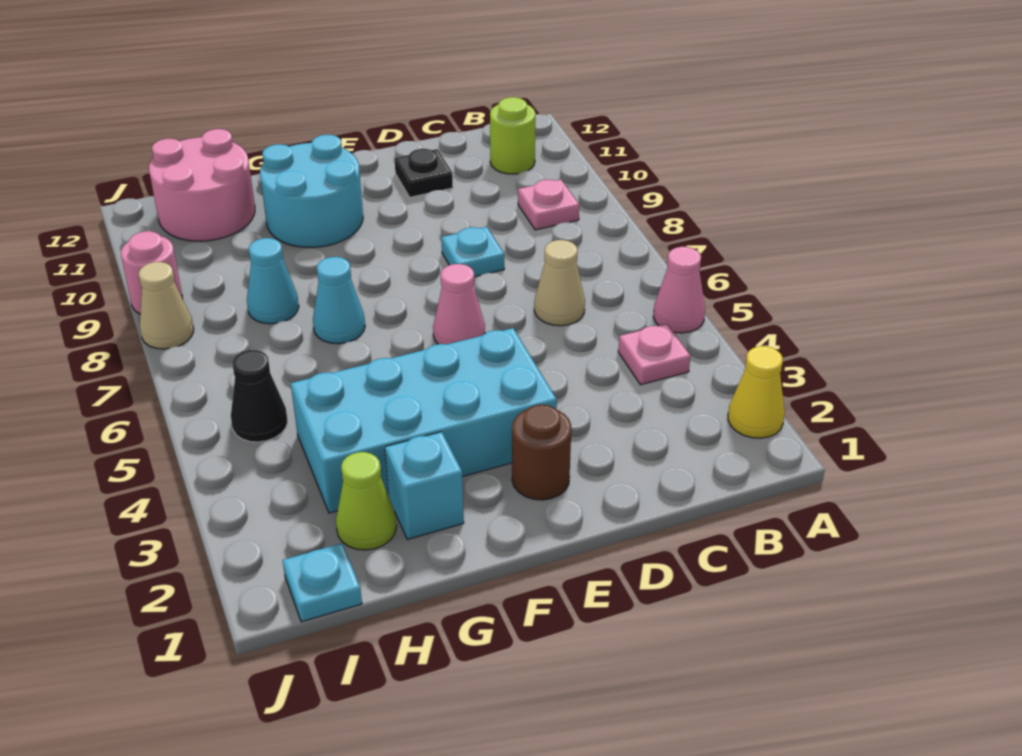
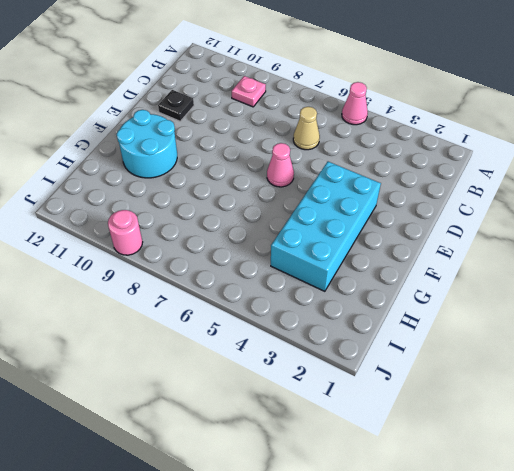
none -> yellow 1x1 cone [728,346,785,438]
none -> pink 1x1 plate [618,324,691,385]
none -> lime 1x1 round brick [490,97,536,174]

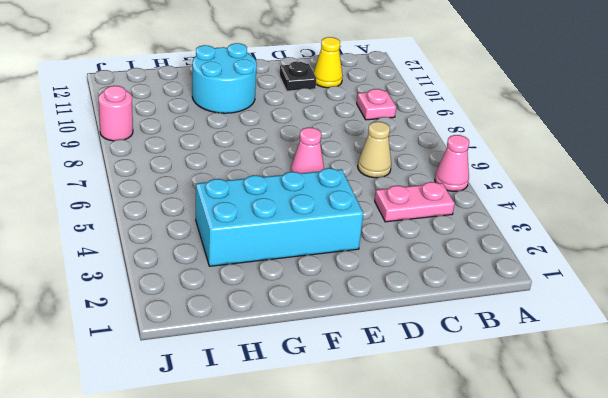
pink 1x2 plate [375,182,455,222] -> pink 1x1 plate [618,324,691,385]
yellow 1x1 cone [313,37,343,88] -> yellow 1x1 cone moved to [728,346,785,438]
none -> lime 1x1 round brick [490,97,536,174]
none -> cyan 1x1 plate [441,227,504,277]
none -> brown 1x1 round brick [512,405,571,500]

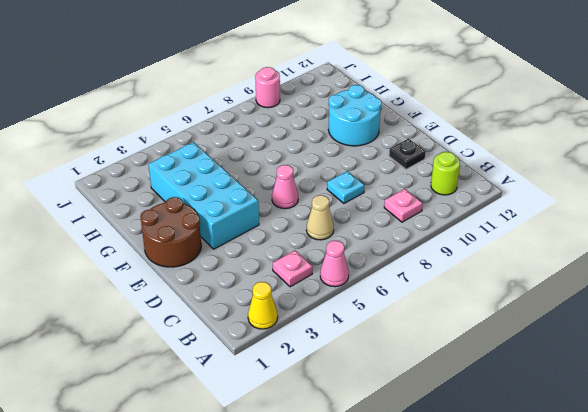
brown 2x2 round brick [140,197,201,267] -> brown 1x1 round brick [512,405,571,500]
none -> cyan 1x1 brick [385,432,464,539]
none -> cyan 1x1 cone [313,257,365,344]
none -> lime 1x1 cone [336,452,397,550]

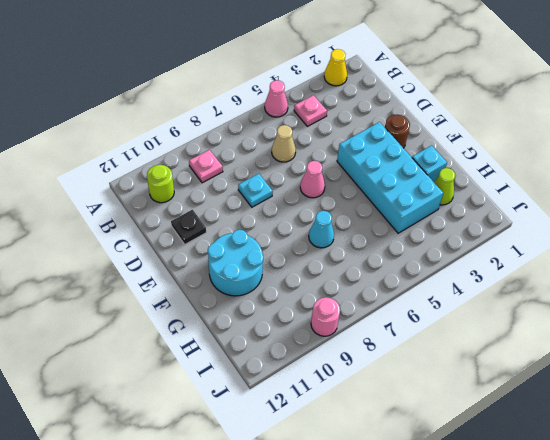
none -> cyan 1x1 cone [247,238,299,324]
none -> pink 2x2 round brick [149,129,255,241]
none -> cyan 1x1 plate [283,543,362,622]

